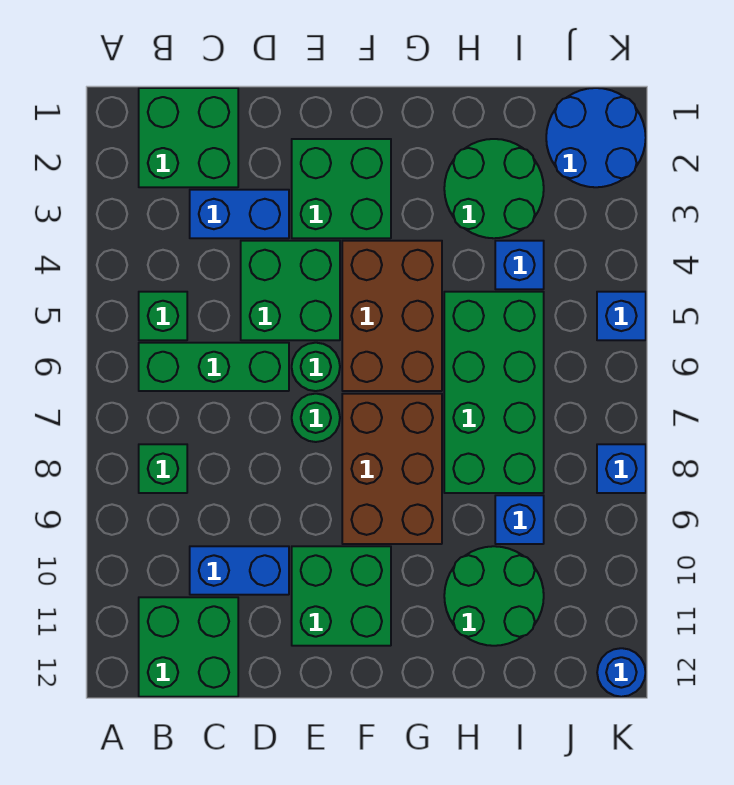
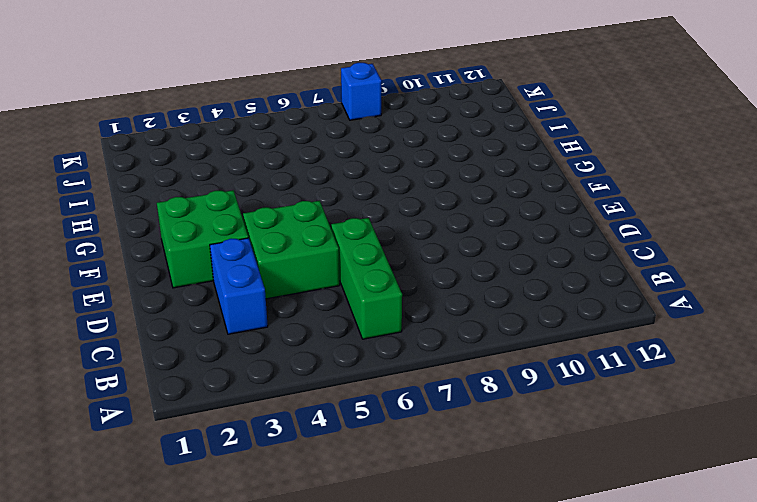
none -> green 2x2 brick [139,88,238,187]
none -> green 1x1 brick [139,292,187,340]
none -> green 1x1 brick [139,444,187,493]

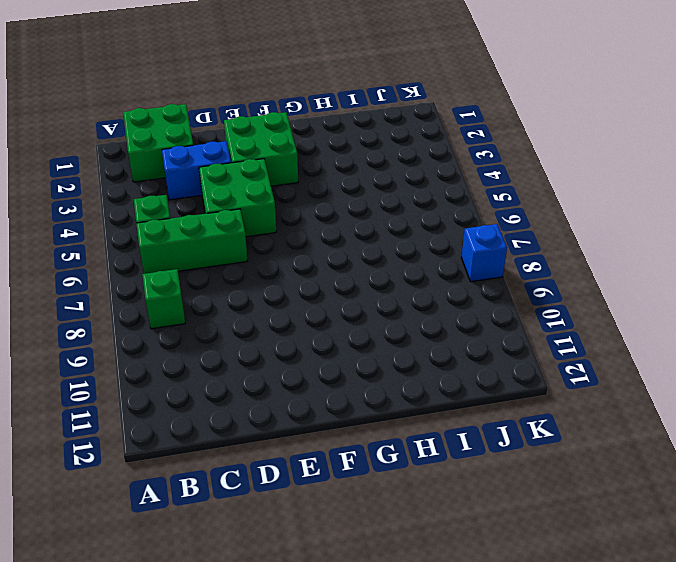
none -> green 2x2 brick [139,597,238,697]
none -> blue 1x2 brick [190,546,289,595]
none -> green 1x1 round brick [292,343,340,391]

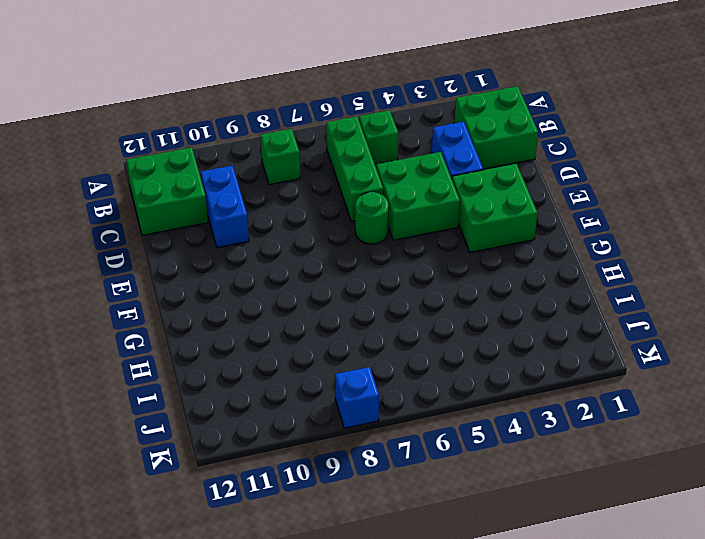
none -> green 1x1 round brick [292,394,340,442]
none -> green 2x2 brick [292,546,391,646]
none -> brown 2x3 brick [342,241,442,391]

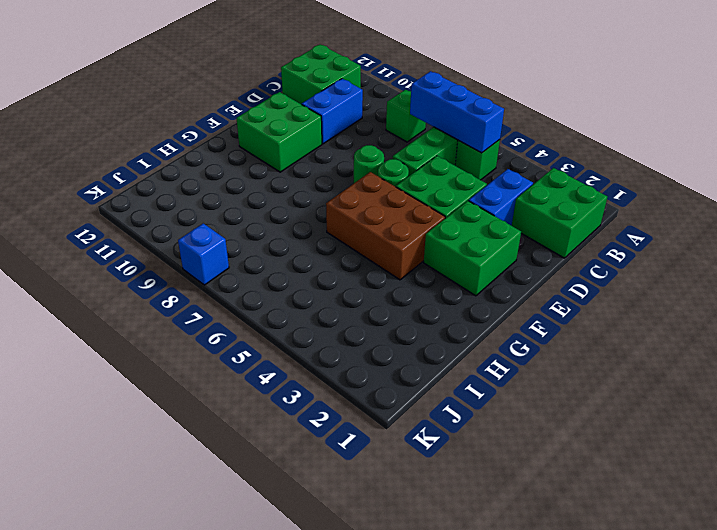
blue 1x3 brick [410,71,504,153] -> none
none -> brown 2x3 brick [342,394,442,544]
none -> green 2x2 round brick [444,139,544,238]
none -> green 2x4 brick [444,292,544,493]

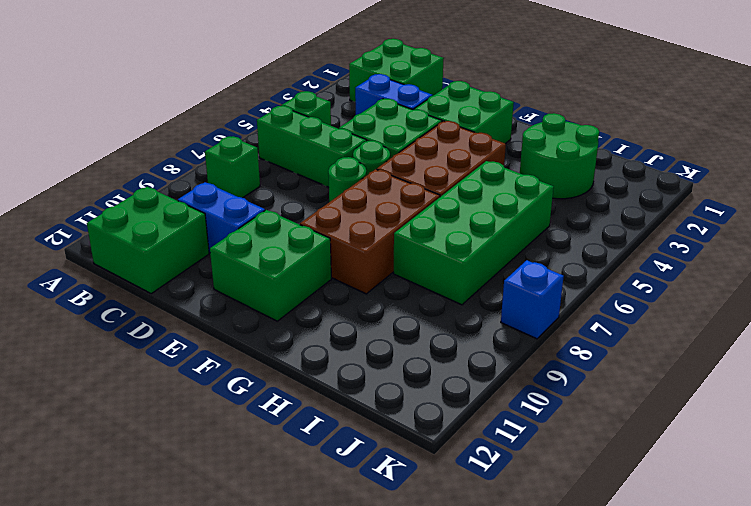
none -> green 2x2 round brick [444,546,544,646]
none -> blue 1x1 brick [495,241,544,289]
none -> blue 1x1 brick [495,495,544,544]

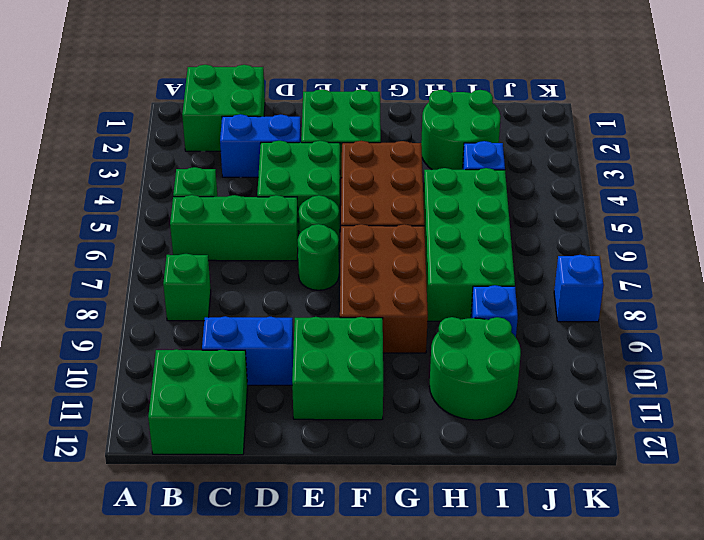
none -> blue 2x2 round brick [546,88,646,187]
none -> blue 1x1 brick [597,292,646,340]
none -> blue 1x1 round brick [597,648,646,697]

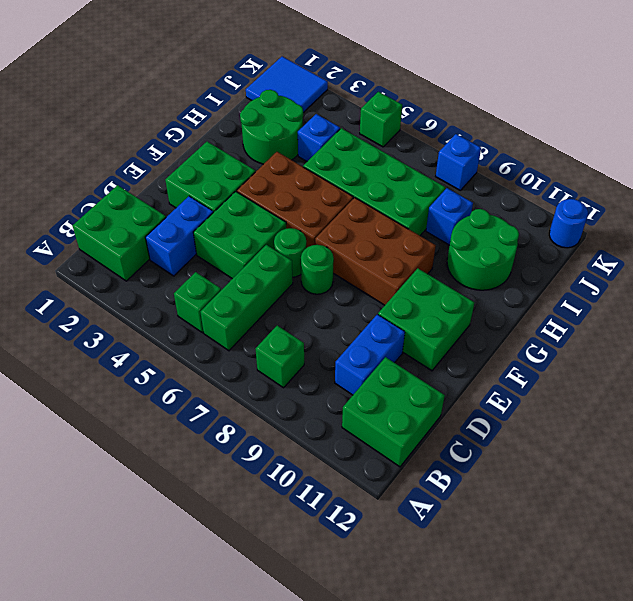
blue 2x2 tile [246,56,328,113] -> blue 2x2 round brick [546,88,646,187]
green 1x1 brick [360,92,402,147] -> blue 1x1 brick [597,292,646,340]

